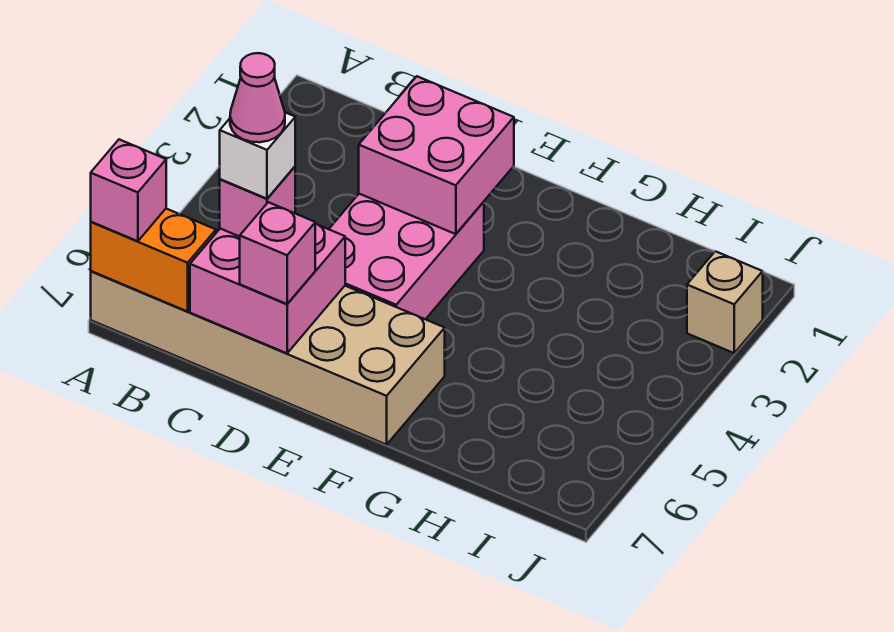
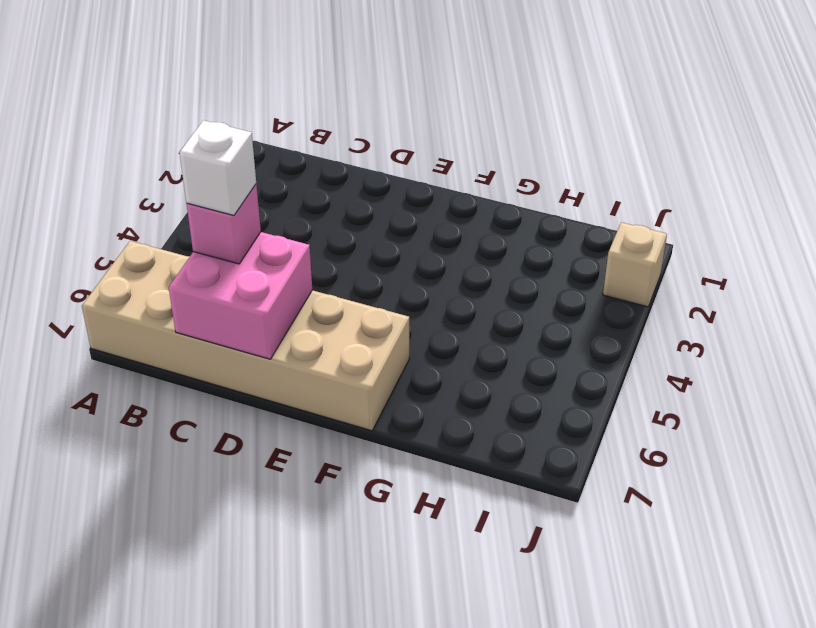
none -> pink 2x3 brick [329,194,484,319]
none -> orange 1x2 brick [91,209,216,311]

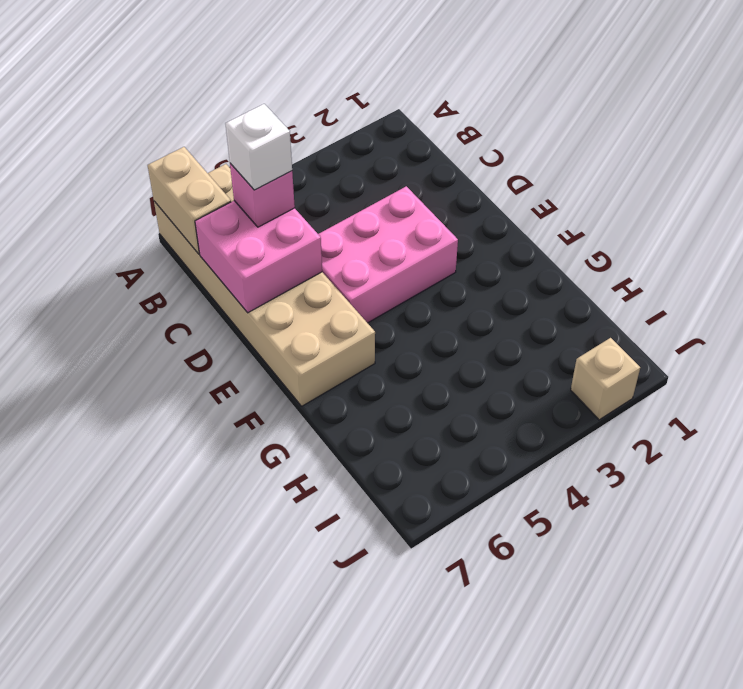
tan 1x2 brick [148,147,231,254] -> orange 1x2 brick [91,209,216,311]
none -> pink 2x2 brick [359,76,514,234]
none -> pink 1x1 brick [91,140,166,241]

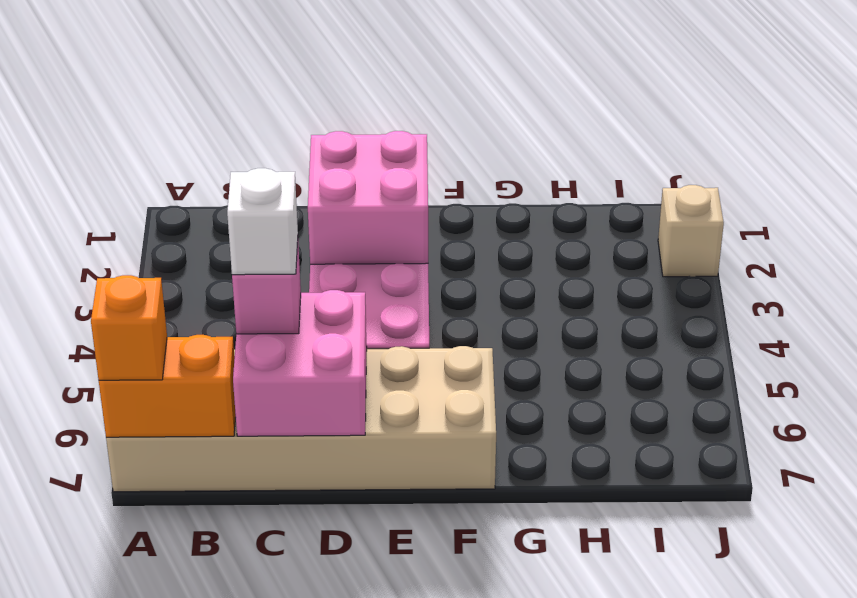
orange 1x1 brick [91,275,167,380] -> pink 1x1 brick [91,140,166,241]
none -> pink 1x1 brick [240,202,315,304]
none -> pink 1x1 cone [230,53,285,142]

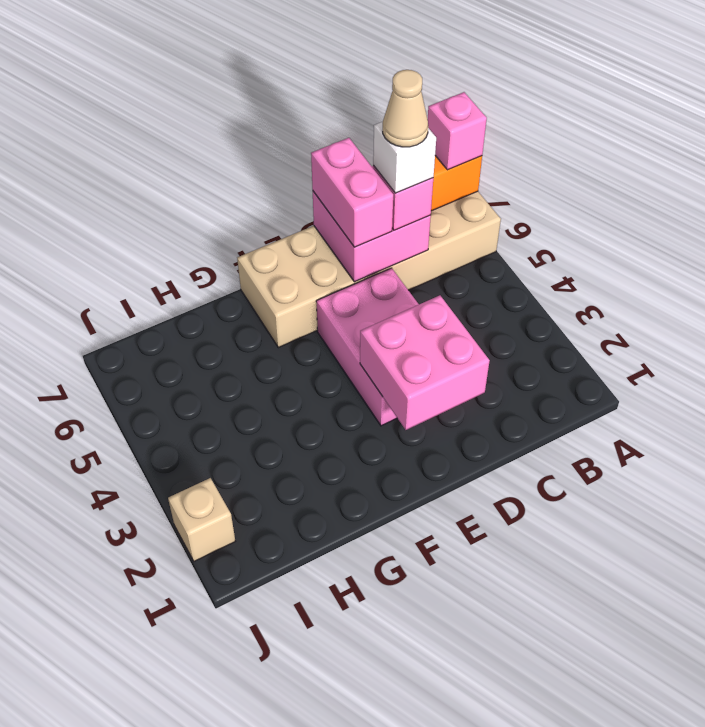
tan 1x1 cone [383,70,428,147] -> pink 1x1 cone [230,53,285,142]
pink 1x2 brick [311,138,393,247] -> pink 1x1 brick [240,202,315,304]

